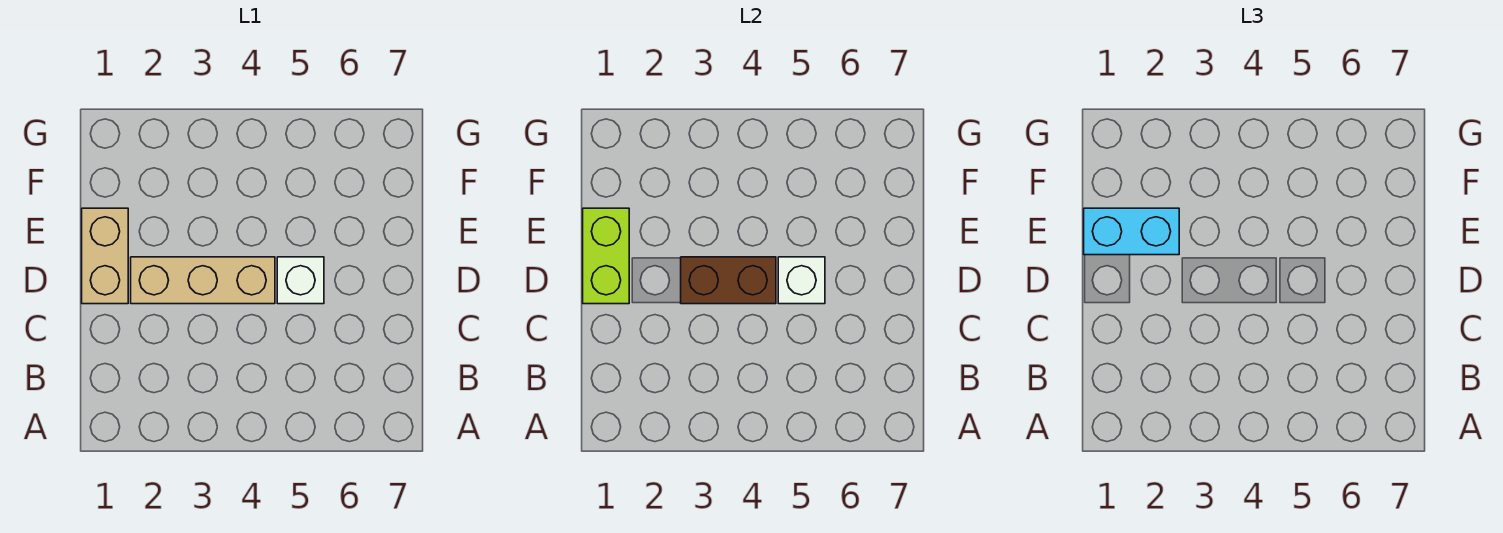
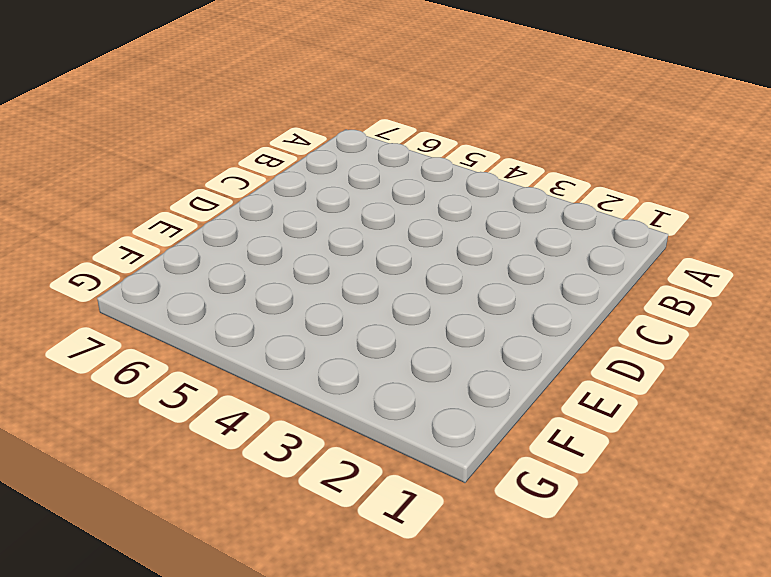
none -> tan 1x2 brick [82,208,128,304]
none -> tan 1x3 brick [131,257,275,304]

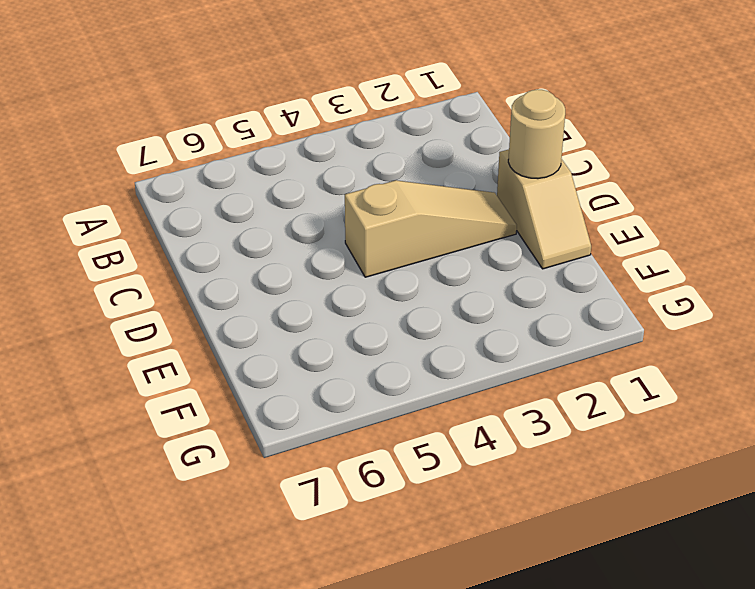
tan 1x2 slope [497,149,591,269] -> tan 1x2 brick [82,208,128,304]
tan 1x1 round brick [508,89,565,179] -> lime 1x2 brick [583,208,629,304]
tan 1x3 slope [345,180,517,277] -> tan 1x3 brick [131,257,275,304]
none -> white 1x1 brick [277,257,324,304]
none -> brown 1x2 brick [681,257,776,304]

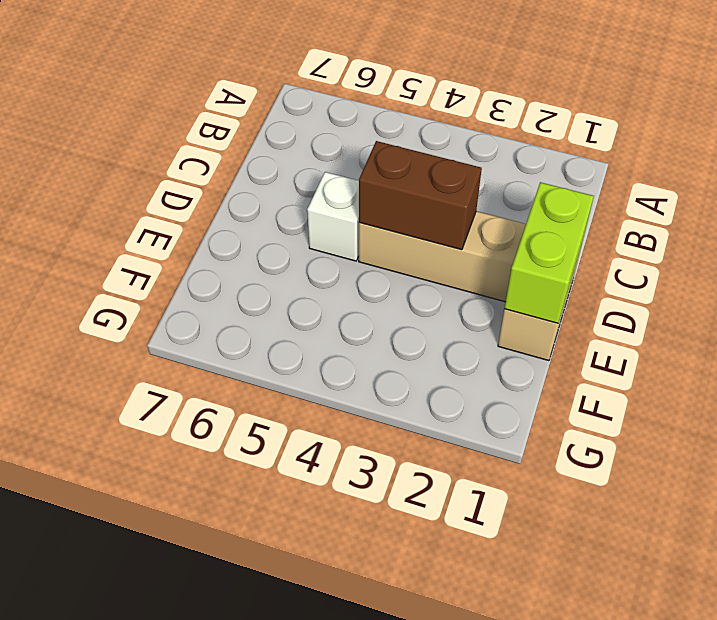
none -> white 1x1 brick [778,257,825,304]
none -> cyan 1x2 brick [1084,208,1179,255]

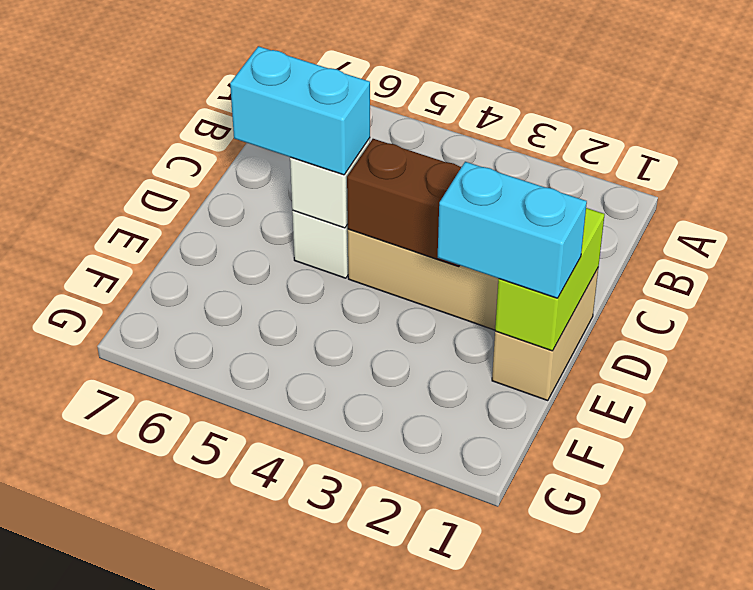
cyan 1x2 brick [230,46,370,175] -> none

